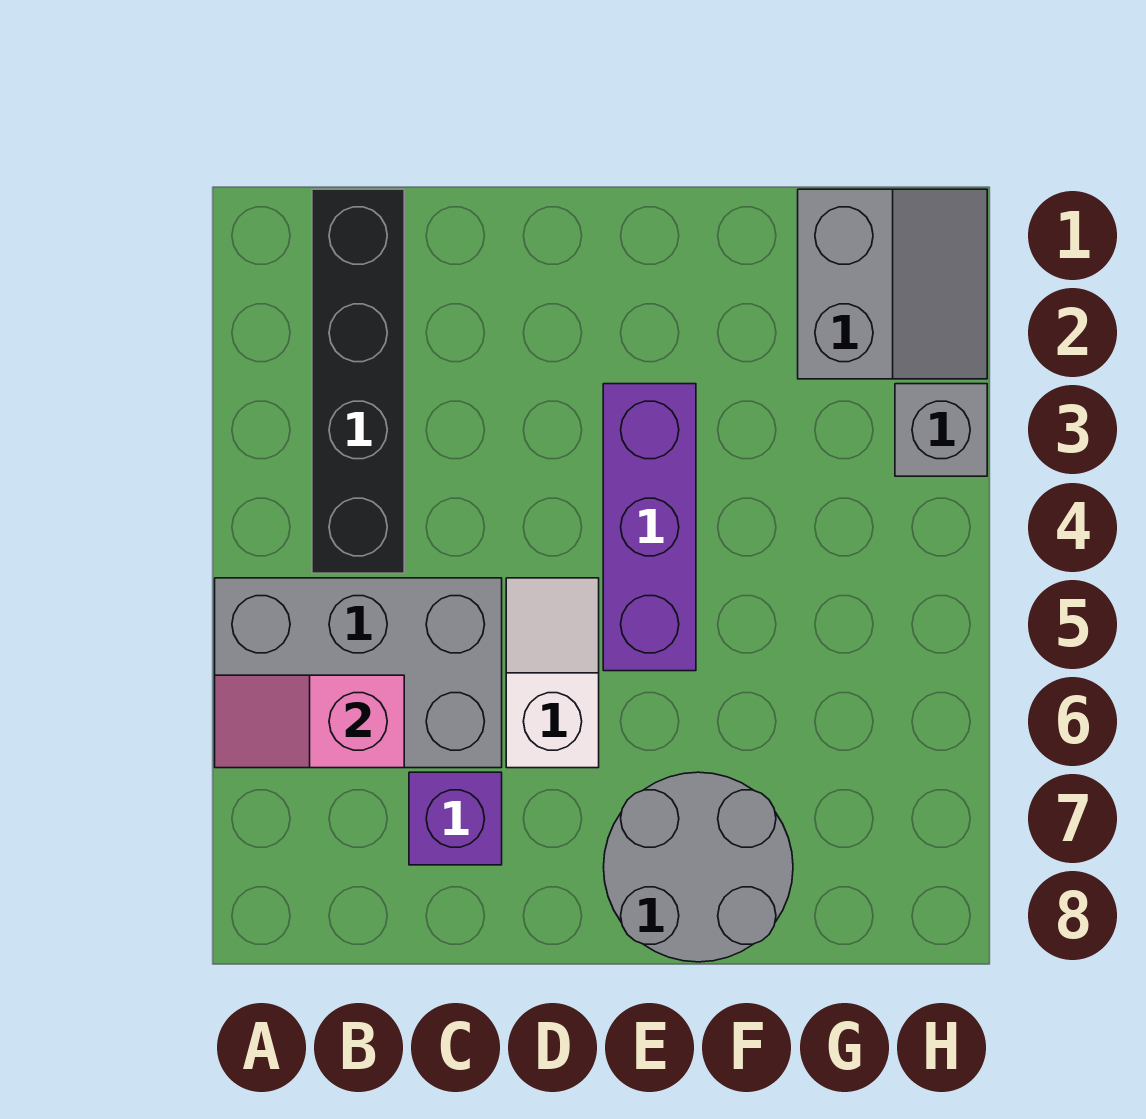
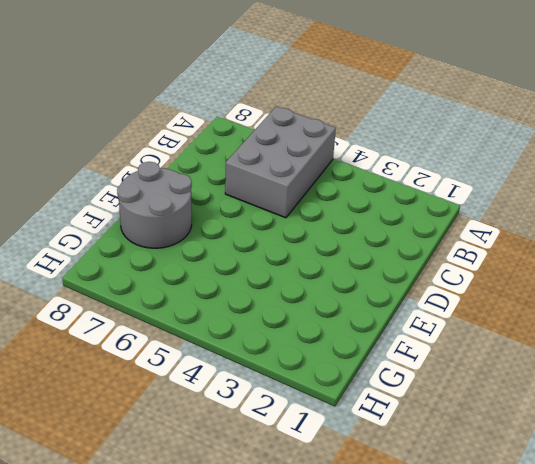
none -> black 1x4 brick [312,189,404,573]
none -> purple 1x1 brick [409,772,502,865]

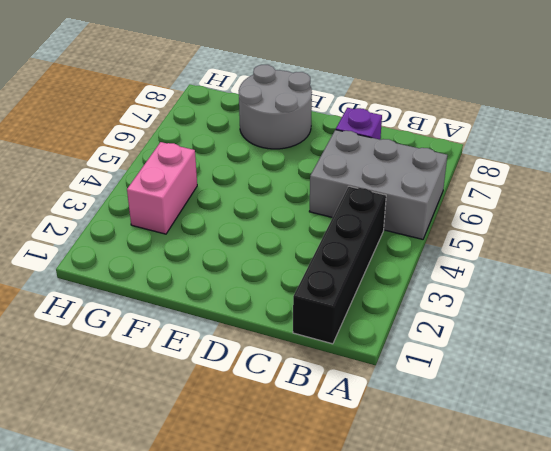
pink 1x2 brick [127,142,197,234] -> none
none -> white 1x2 slope [506,578,599,768]
none -> purple 1x3 brick [603,384,696,671]

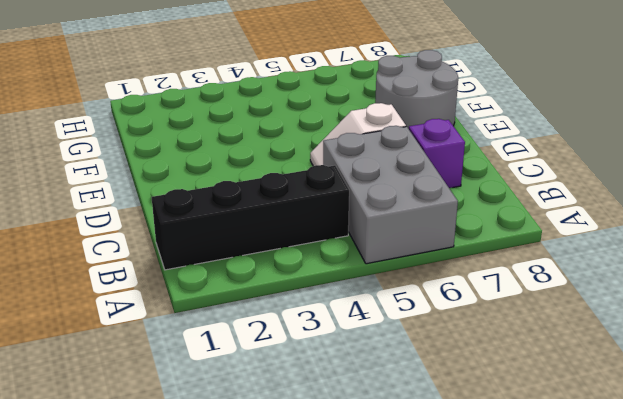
none -> purple 1x3 brick [603,384,696,671]
none -> grey 2x2 slope [798,189,987,379]

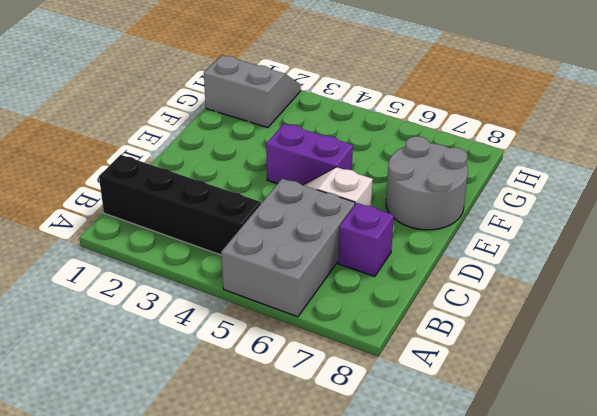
purple 1x2 brick [266,124,353,185] -> purple 1x3 brick [603,384,696,671]
none -> grey 1x1 brick [895,384,987,476]
none -> pink 1x2 slope [215,675,404,768]

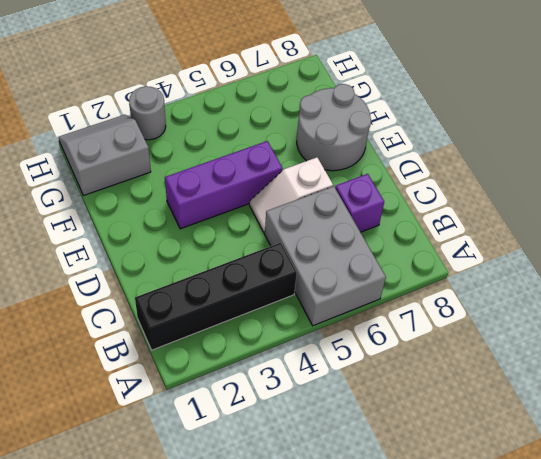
grey 1x1 round brick [129,86,166,140] -> grey 1x1 brick [895,384,987,476]
none -> pink 1x2 slope [215,675,404,768]

